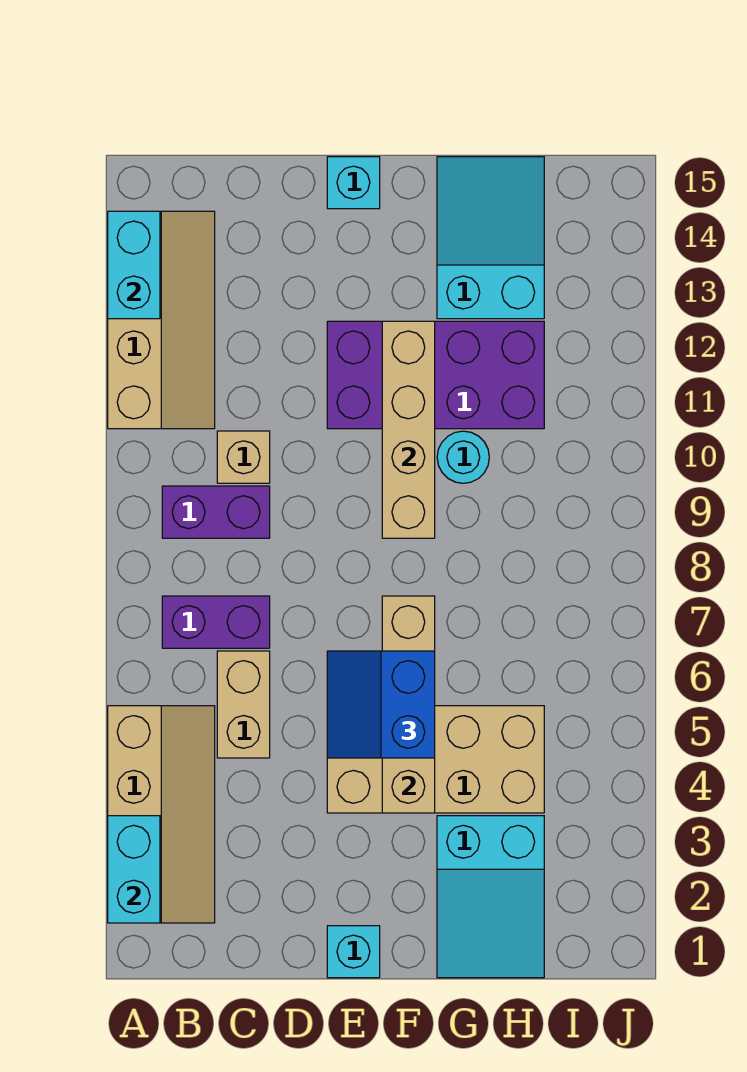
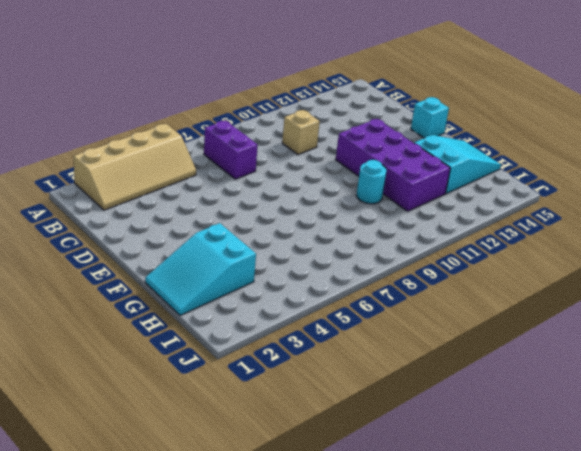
none -> tan 2x4 slope [108,211,215,429]
none -> purple 1x2 brick [162,486,270,538]
none -> tan 1x2 brick [217,651,270,758]

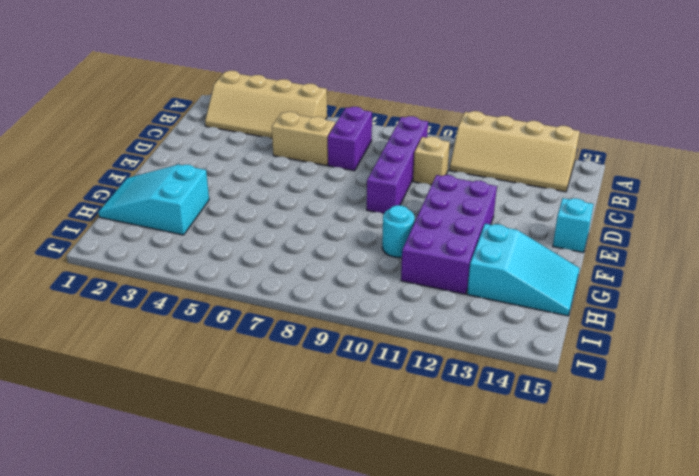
purple 1x4 brick [367,116,428,214] -> purple 1x2 brick [162,486,270,538]
none -> cyan 1x1 brick [327,926,380,978]
none -> tan 2x4 brick [327,706,544,813]
none -> cyan 1x2 brick [108,816,160,923]

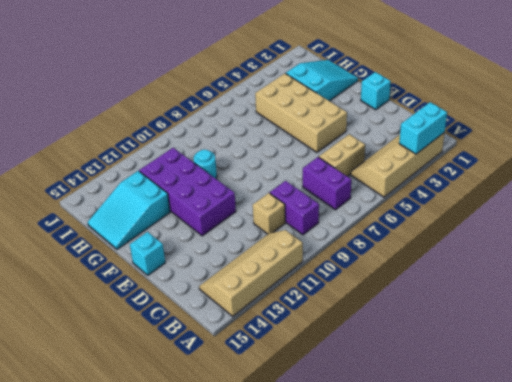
none -> cyan 1x2 brick [108,211,160,319]
none -> tan 1x4 brick [382,596,435,813]
none -> tan 1x4 brick [382,321,435,538]

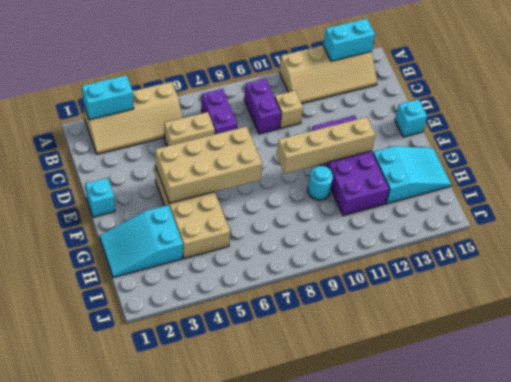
tan 2x4 brick [155,127,262,203] -> tan 1x4 brick [382,596,435,813]
none -> blue 2x2 slope [327,651,435,758]

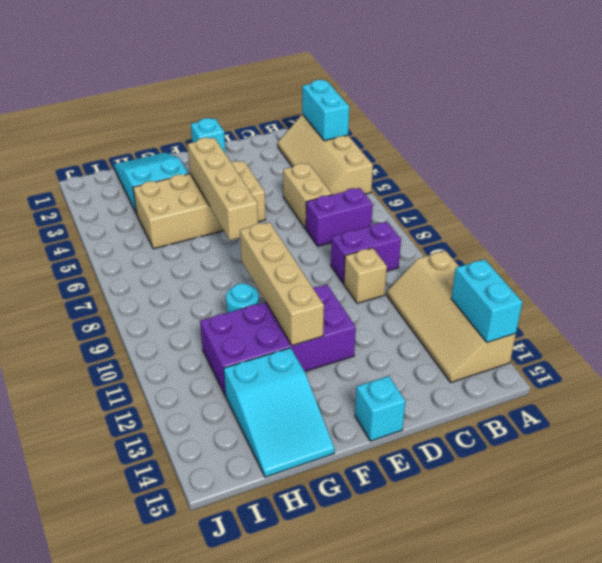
none -> blue 2x2 slope [327,651,435,758]

